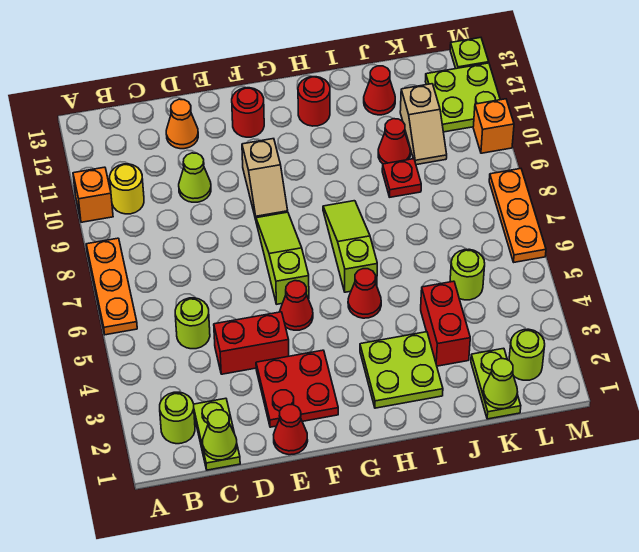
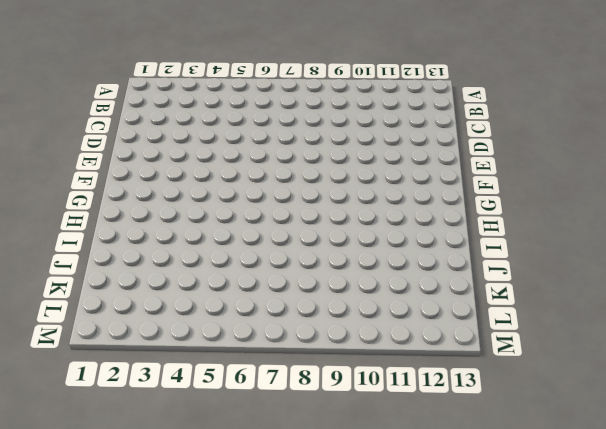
none -> orange 1x3 plate [86,238,137,335]
none -> orange 1x1 brick [73,167,113,222]
none -> lime 1x1 round brick [160,392,195,444]
none -> yellow 1x1 round brick [110,164,144,214]

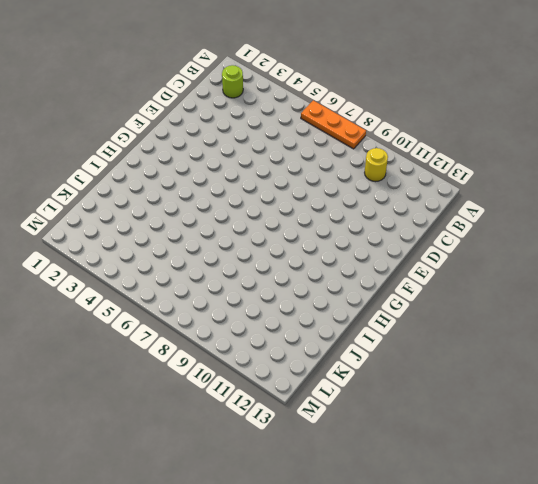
none -> orange 1x1 brick [73,167,113,222]
none -> lime 1x2 plate [194,398,240,470]
none -> lime 1x1 round brick [175,298,210,349]
none -> red 1x2 brick [214,312,289,374]

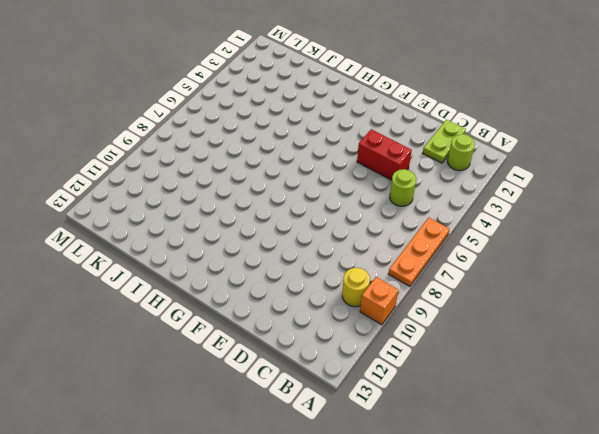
none -> lime 1x1 cone [179,153,211,202]
none -> orange 1x1 cone [166,99,198,149]
none -> red 1x1 cone [274,405,308,455]
none -> red 2x2 plate [256,350,338,427]

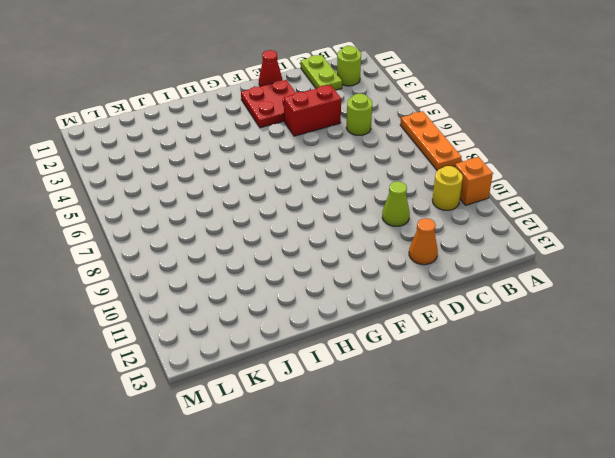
none -> red 1x1 cone [280,281,313,330]
none -> lime 1x3 slope [256,212,309,304]
none -> tan 1x2 slope [242,139,288,219]
none -> red 1x1 round brick [232,88,264,137]

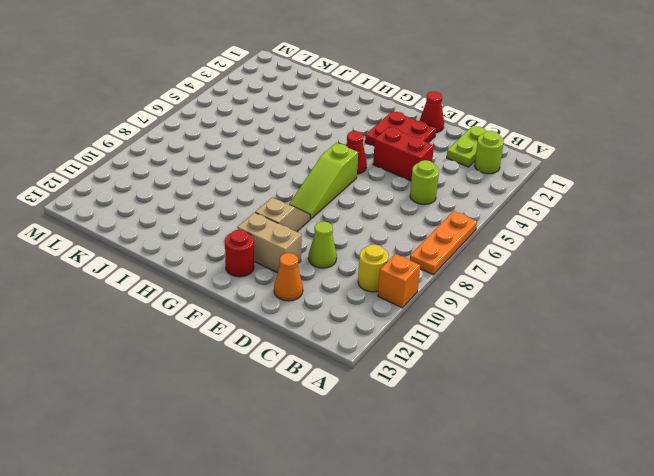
tan 1x2 brick [237,213,302,273] -> none
none -> lime 2x2 plate [360,332,443,408]
none -> red 1x1 cone [348,269,381,318]
none -> lime 1x3 slope [323,201,377,292]
none -> red 1x1 round brick [298,77,330,126]

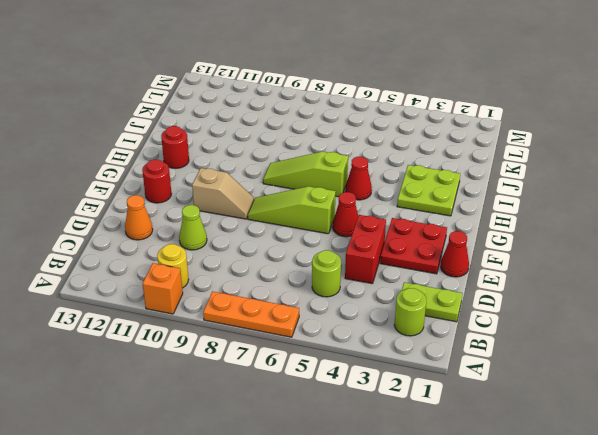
none -> red 1x2 brick [421,281,470,366]
none -> red 1x1 plate [382,159,421,197]
none -> red 1x1 cone [378,119,410,164]
none -> red 1x1 cone [364,66,395,115]

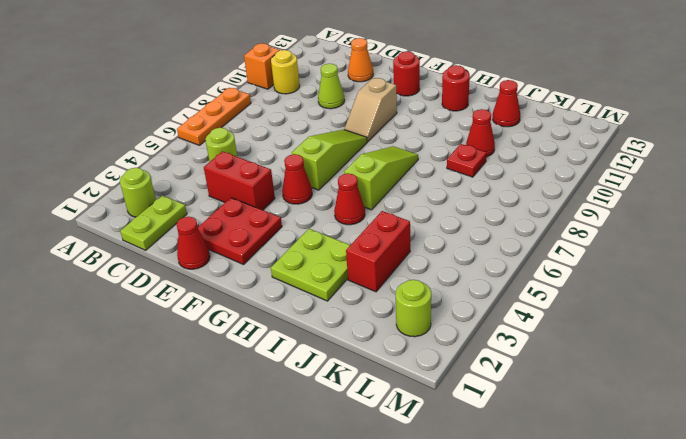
none -> lime 1x2 plate [471,348,521,419]
none -> lime 1x1 round brick [450,249,485,300]
none -> tan 1x2 slope [400,84,447,165]
none -> lime 2x2 plate [425,63,500,132]

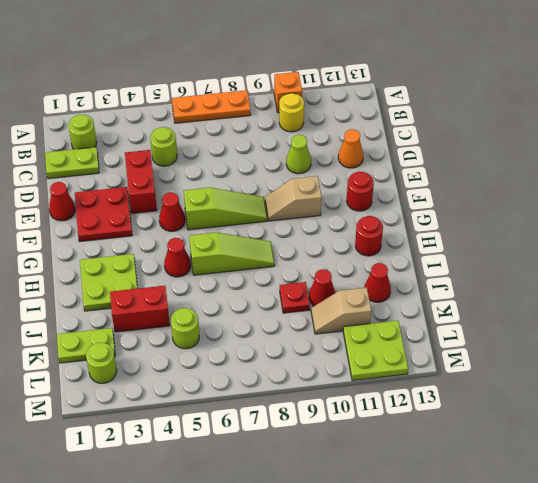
none -> orange 1x3 plate [489,169,546,262]
none -> orange 1x1 brick [473,99,514,153]
none -> lime 1x1 plate [450,38,489,69]
none -> lime 1x1 cone [203,410,237,460]

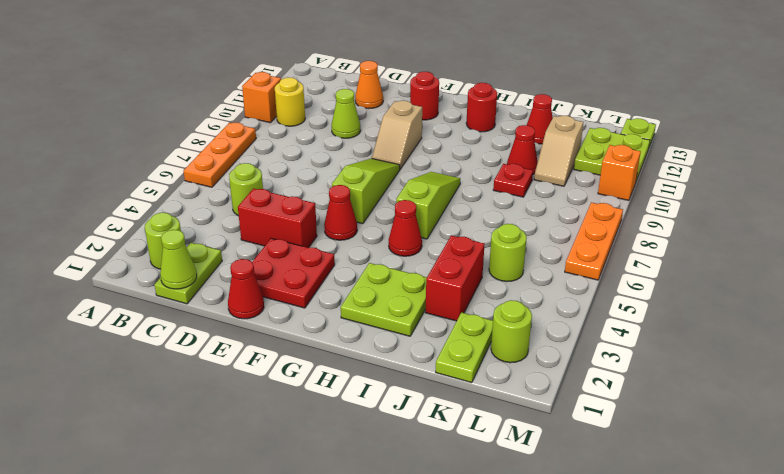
none -> lime 1x1 cone [483,359,518,409]

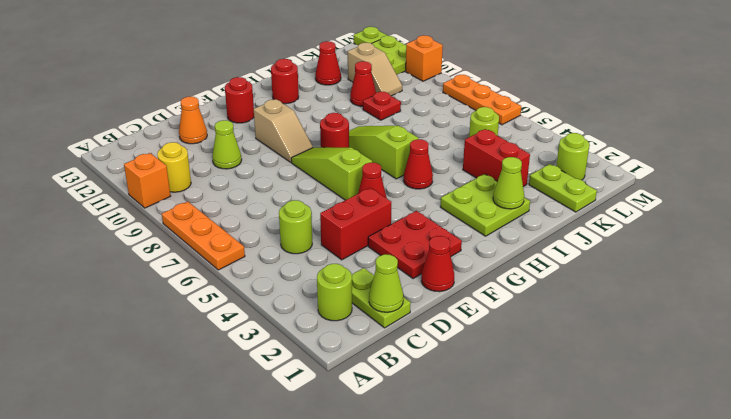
red 1x1 round brick [320,113,349,148] -> none
lime 1x1 cone [493,157,524,209] -> lime 1x1 cone moved to [483,359,518,409]

